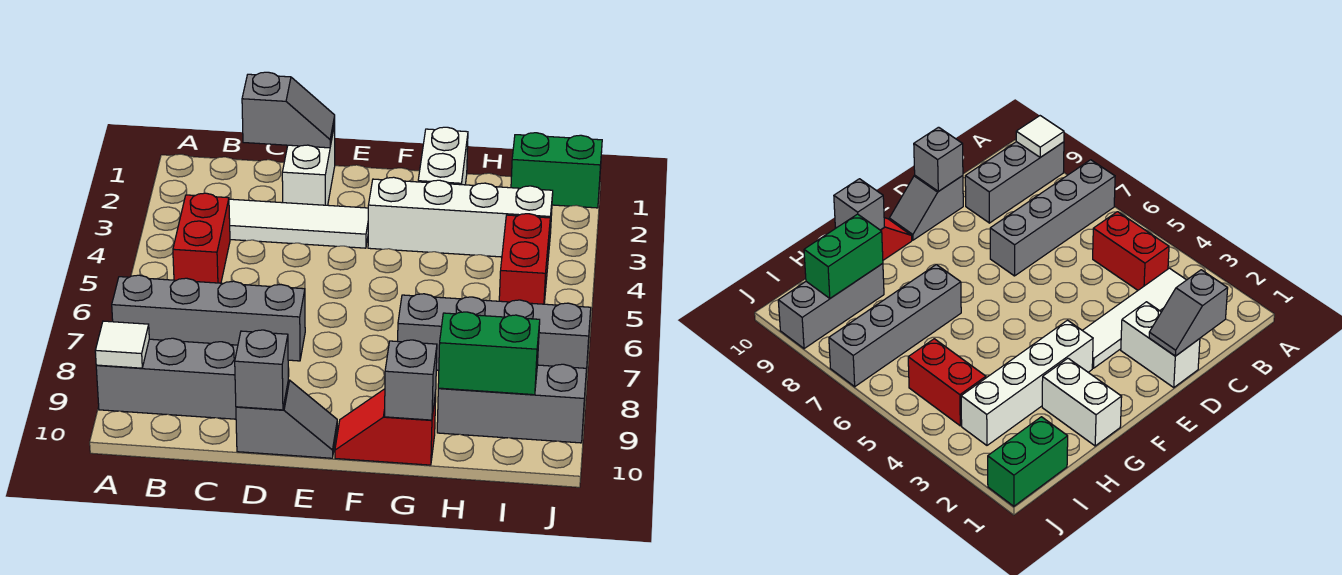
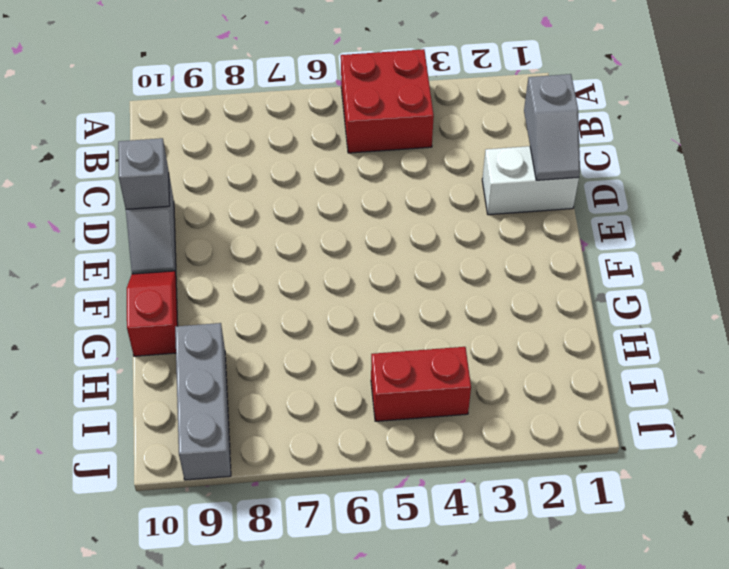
red 2x2 brick [341,49,434,153] -> red 1x2 brick [173,193,230,283]
none -> grey 1x4 brick [112,275,305,361]
none -> grey 1x3 brick [96,338,238,419]
none -> white 1x4 tile [229,199,368,248]

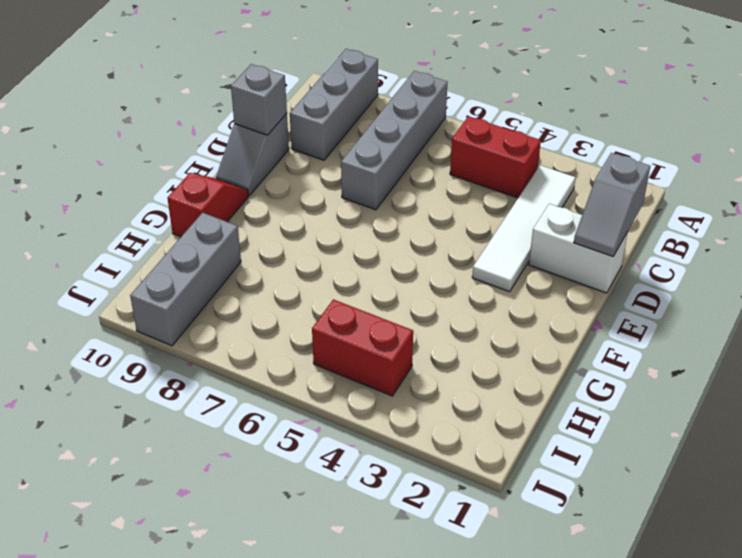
none -> white 1x4 brick [368,177,553,257]
none -> white 1x2 brick [418,127,468,185]
none -> grey 1x4 brick [398,294,591,373]

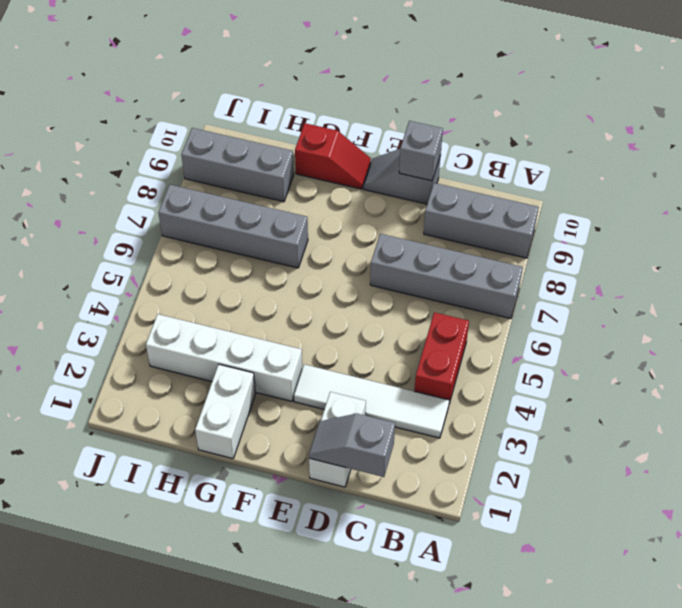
none -> green 1x2 brick [511,133,602,208]
none -> red 1x2 brick [499,214,550,304]
none -> white 1x1 tile [95,321,149,368]

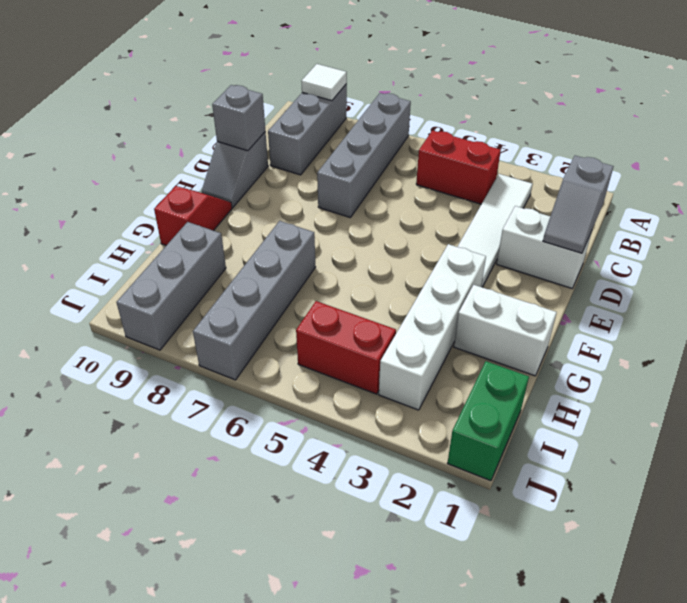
none -> grey 1x1 brick [385,340,437,420]
none -> green 1x2 brick [438,312,540,395]

